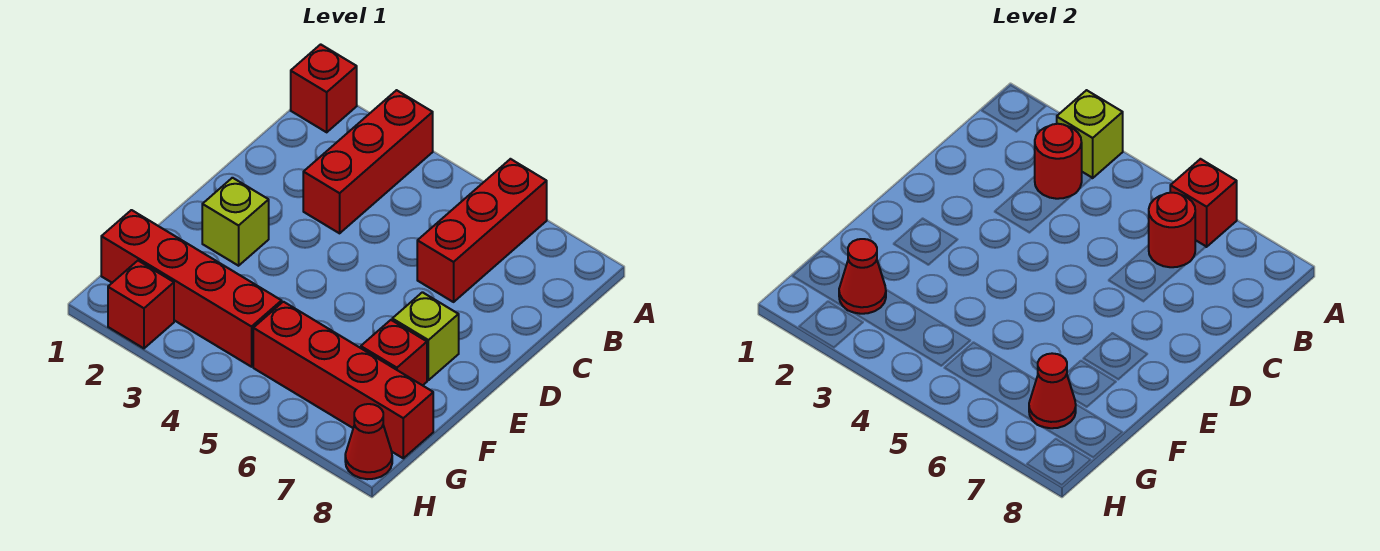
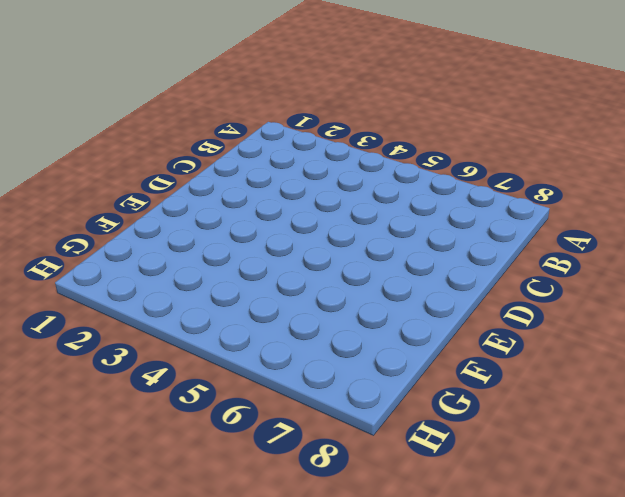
none -> red 1x1 brick [291,44,357,132]
none -> red 1x3 brick [303,90,433,233]
none -> red 1x3 brick [417,159,547,302]

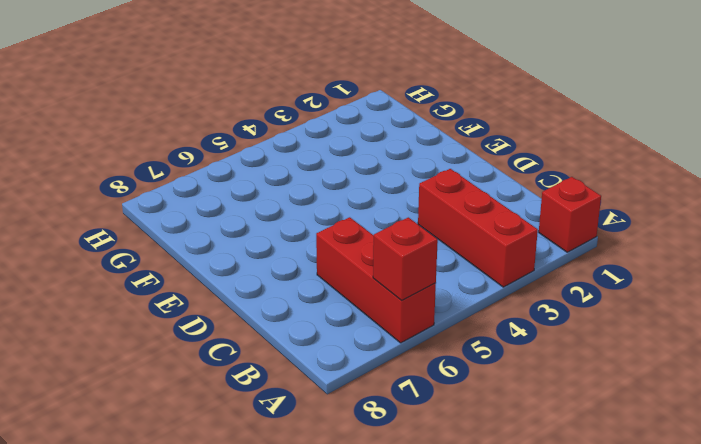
none -> lime 1x1 brick [202,178,269,266]
none -> lime 1x1 brick [392,292,459,380]
none -> red 1x1 brick [361,320,427,385]

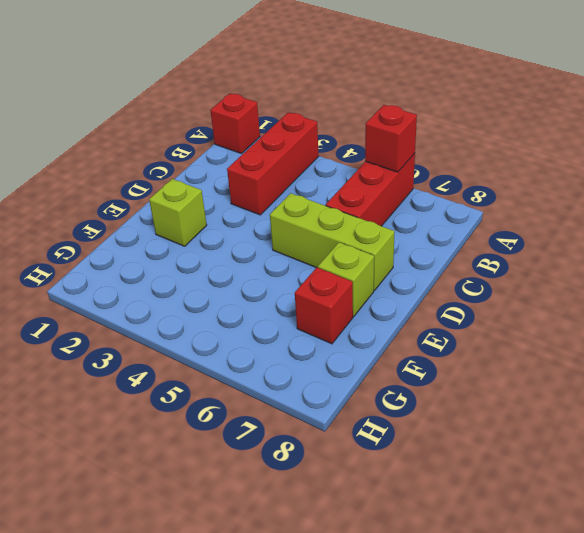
lime 1x3 brick [270,193,395,291] -> none
none -> red 1x4 brick [101,210,282,367]
none -> red 1x4 brick [253,302,433,458]
none -> red 1x1 brick [108,261,174,348]

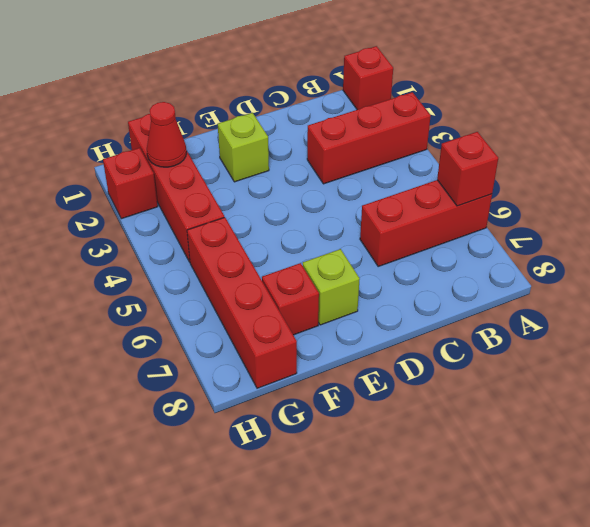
none -> red 1x1 cone [345,404,392,479]
none -> lime 1x1 brick [1057,90,1123,178]
none -> red 1x1 round brick [1035,124,1082,199]

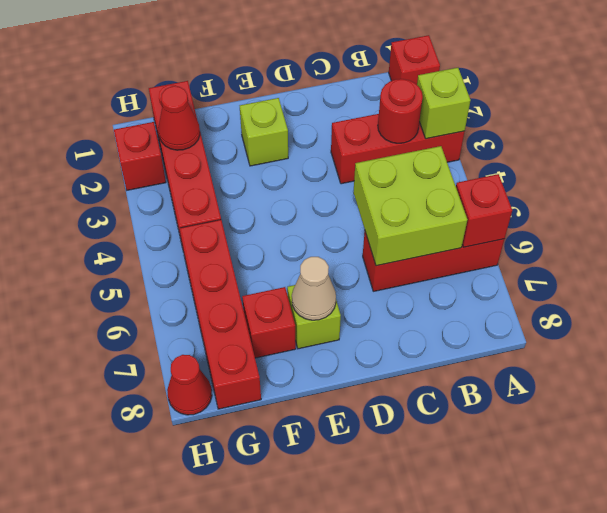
lime 2x2 brick [353,146,467,266] -> red 1x1 round brick [1149,193,1195,267]
tan 1x1 cone [292,257,336,320] -> none
none -> red 1x1 cone [1029,353,1076,428]

